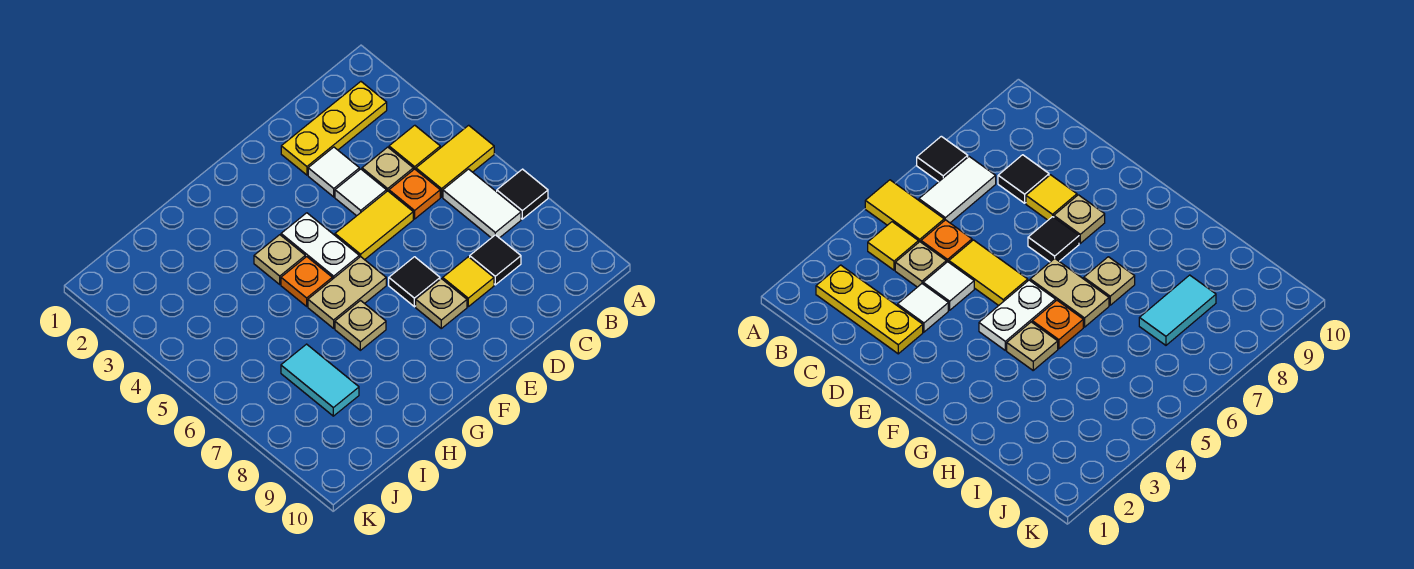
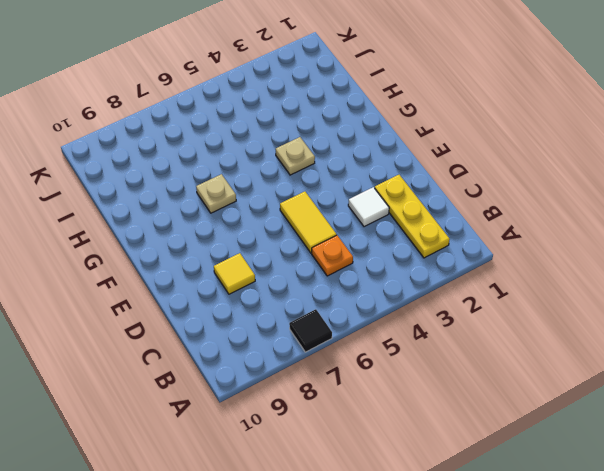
none -> yellow 1x2 tile [416,125,494,197]
none -> yellow 1x1 tile [389,125,440,170]
none -> white 1x2 tile [443,169,521,238]

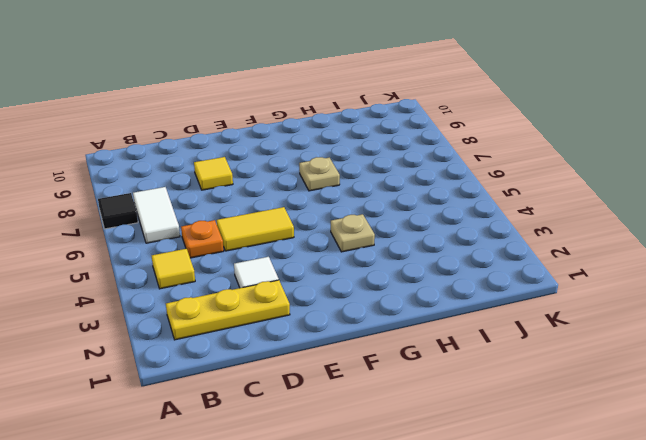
none -> yellow 1x2 tile [416,125,494,197]
none -> tan 1x1 plate [362,147,413,192]
none -> black 1x1 tile [470,235,521,285]

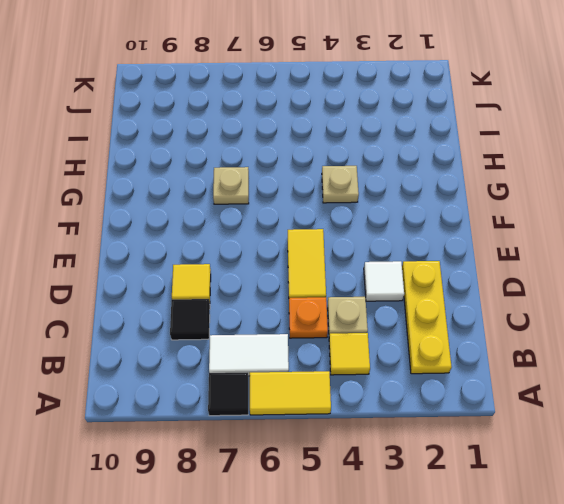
yellow 1x2 tile [250,371,331,415] -> yellow 1x2 tile turned to [416,125,494,197]
none -> white 1x1 tile [335,169,386,216]
none -> black 1x1 tile [389,257,440,307]
none -> tan 1x1 plate [416,279,467,328]

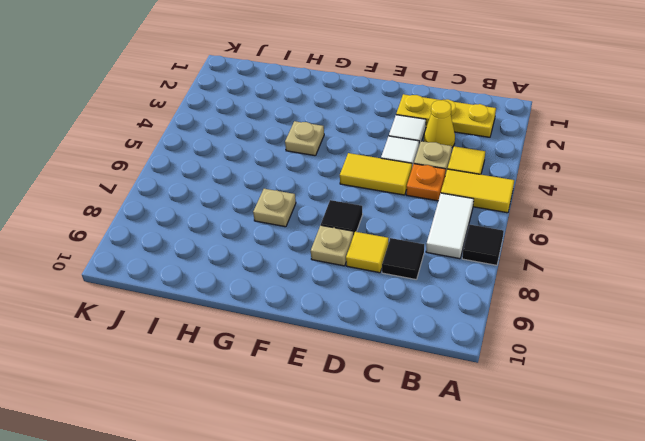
yellow 1x1 cone [424,100,455,147] -> none
none -> white 1x2 plate [281,213,359,279]
none -> tan 1x2 plate [308,257,386,328]
none -> orange 1x1 plate [281,257,332,306]

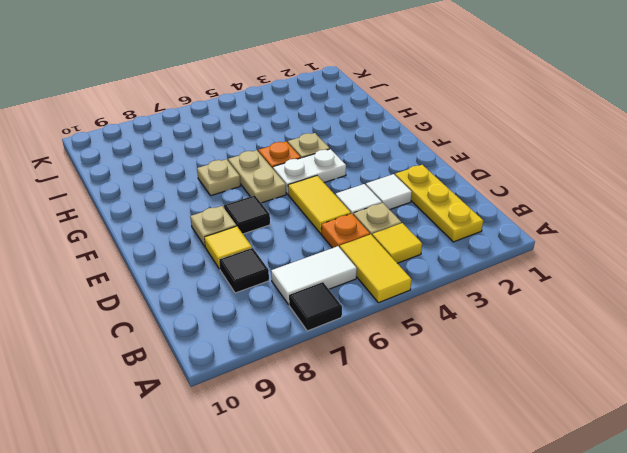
none -> cyan 1x2 tile [281,344,359,416]

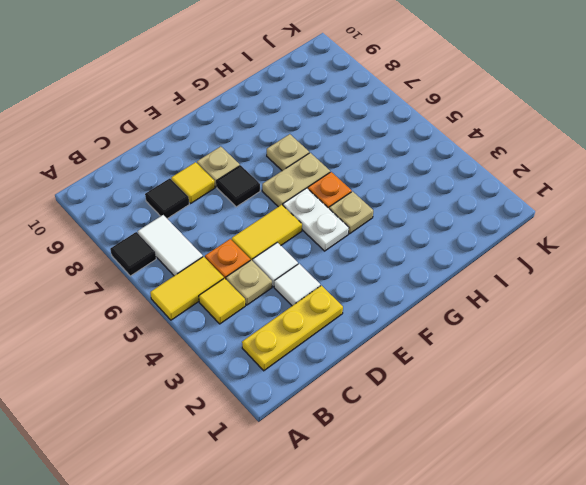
none -> cyan 1x2 tile [281,344,359,416]

